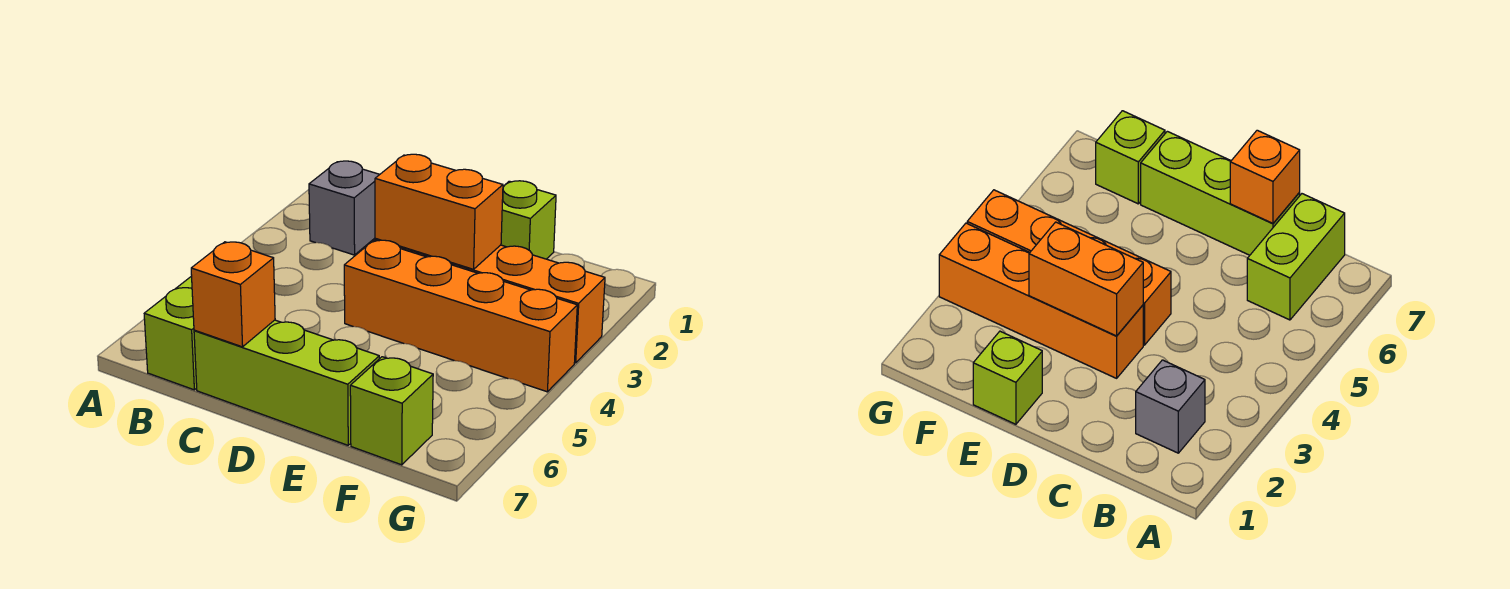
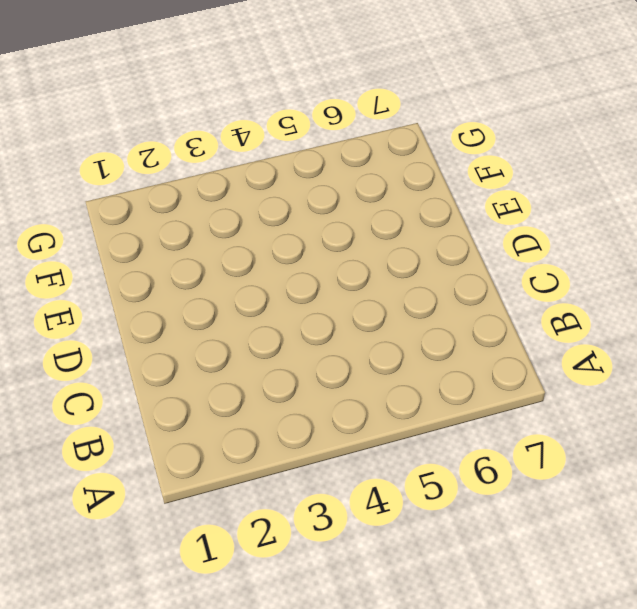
none -> grey 1x1 brick [309,161,380,255]
none -> lime 1x2 brick [144,276,197,390]

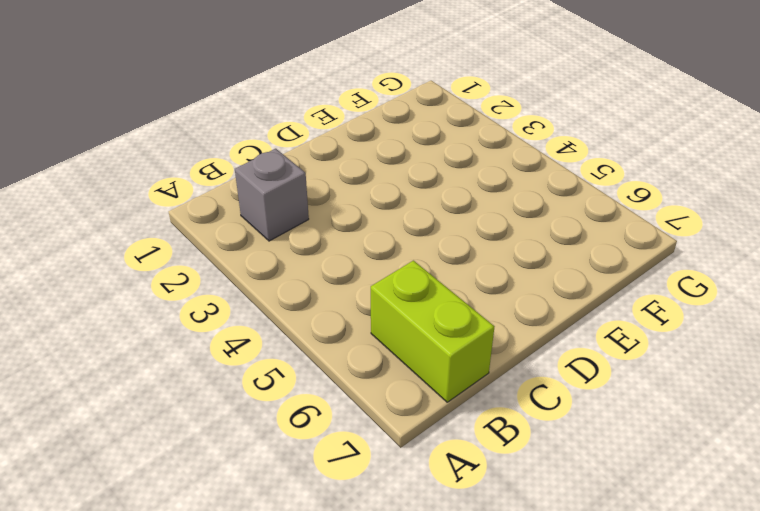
none -> lime 1x3 brick [194,320,379,445]
none -> orange 1x4 brick [375,239,605,363]

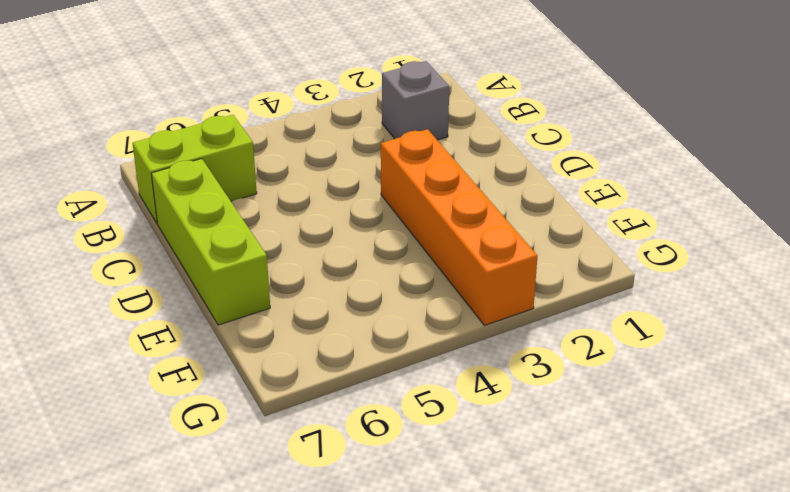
none -> orange 1x4 brick [344,240,577,392]
none -> lime 1x1 brick [501,181,556,259]

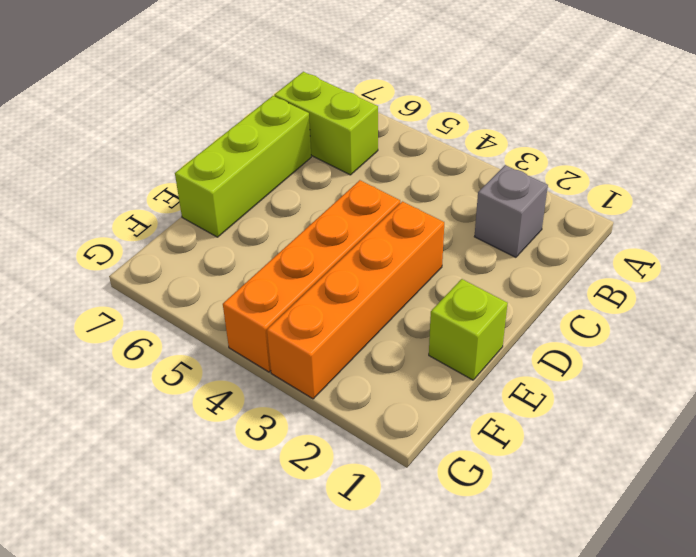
none -> lime 1x1 brick [350,357,433,465]
none -> orange 1x1 brick [191,242,275,347]

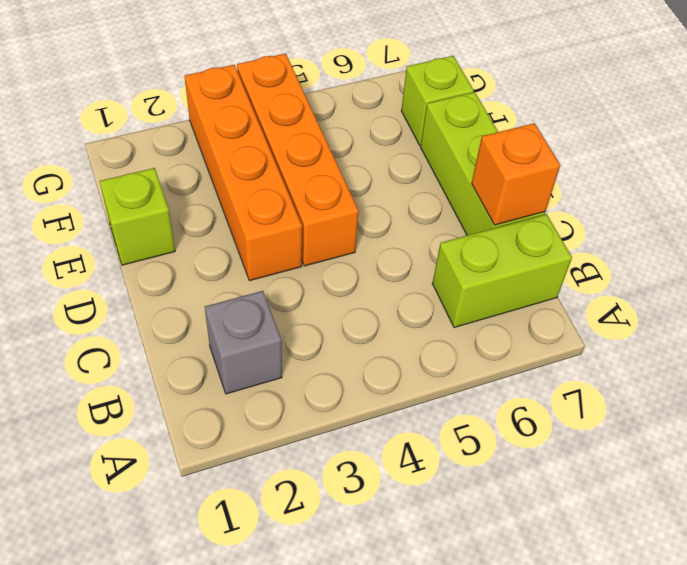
none -> orange 1x2 brick [375,154,503,269]

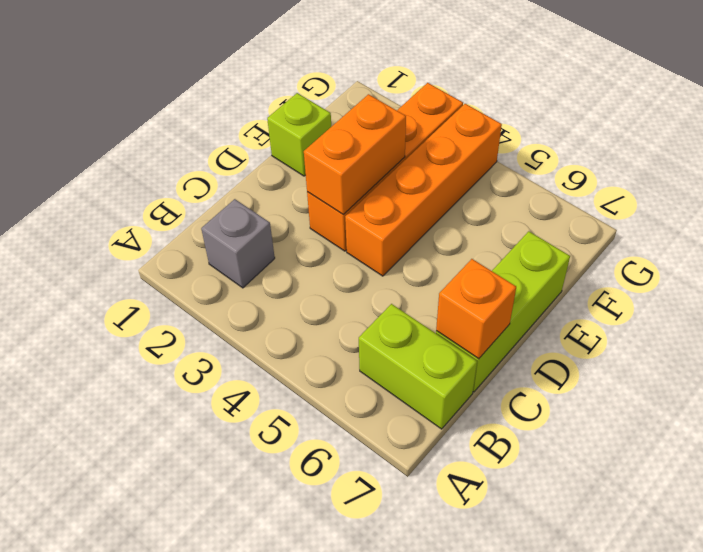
none -> lime 1x1 brick [350,357,433,465]

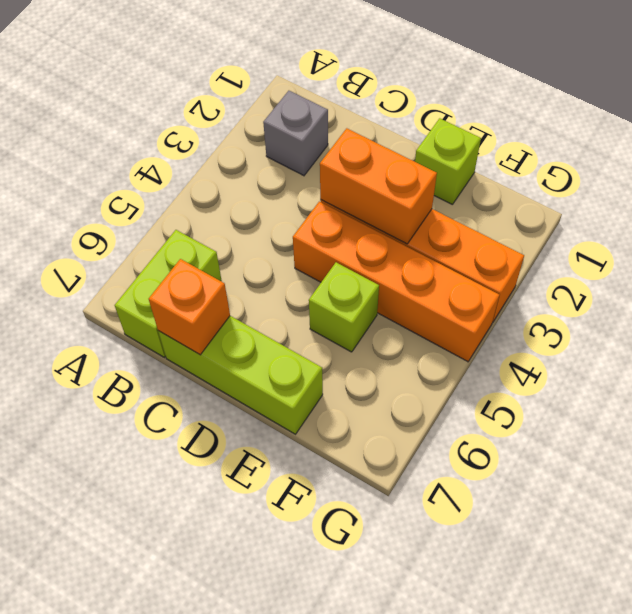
lime 1x1 brick [309,262,379,352] -> lime 1x1 brick moved to [350,357,433,465]

